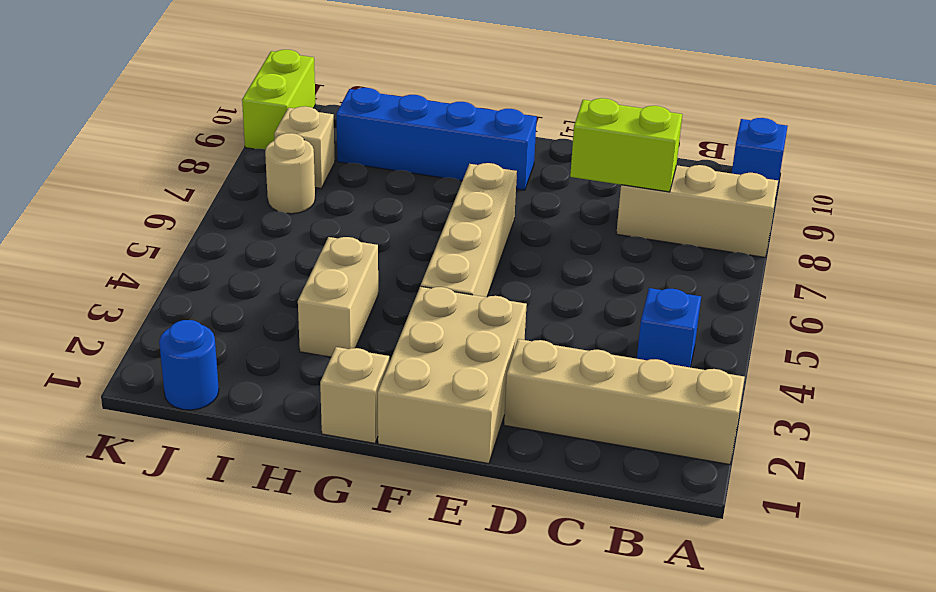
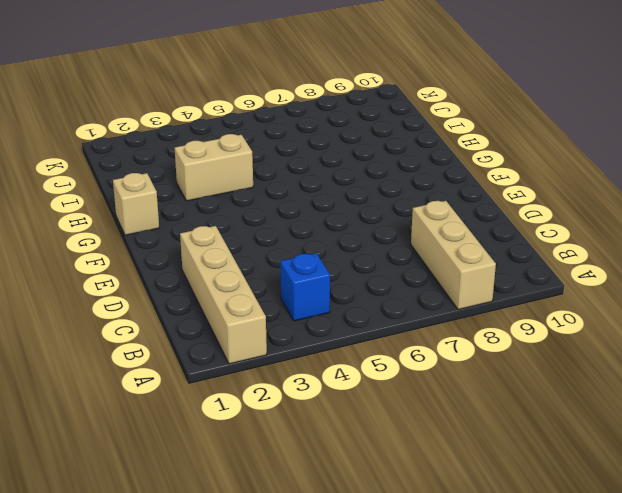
none -> blue 1x1 brick [732,118,788,199]
none -> tan 2x3 brick [378,286,527,464]
none -> tan 1x4 brick [421,163,517,297]

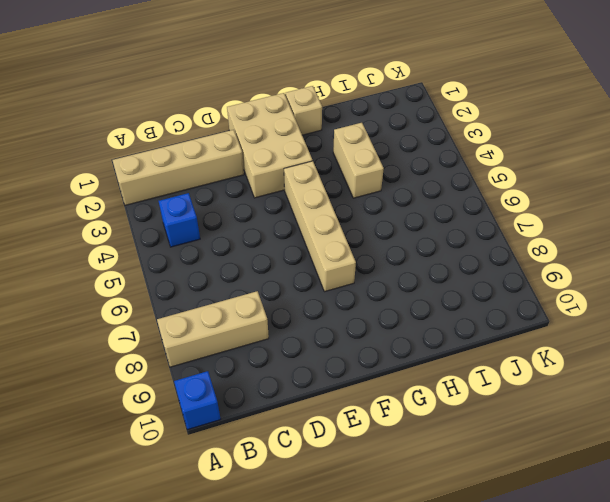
none -> blue 1x4 brick [336,88,537,190]
none -> blue 1x1 round brick [159,320,219,410]
none -> tan 1x1 round brick [265,133,315,214]

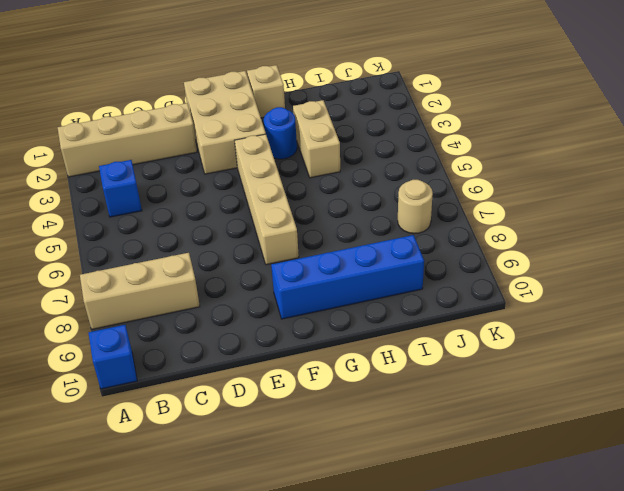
blue 1x1 round brick [264,107,297,159] -> blue 1x1 round brick moved to [159,320,219,410]
none -> tan 1x1 brick [274,106,335,188]
none -> lime 1x2 brick [242,50,315,149]
none -> lime 1x2 brick [570,98,682,192]

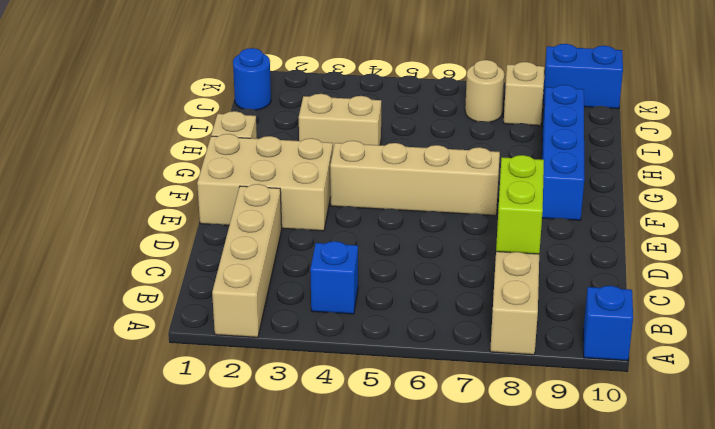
blue 1x2 brick [543,44,623,109] -> lime 1x2 brick [242,50,315,149]

